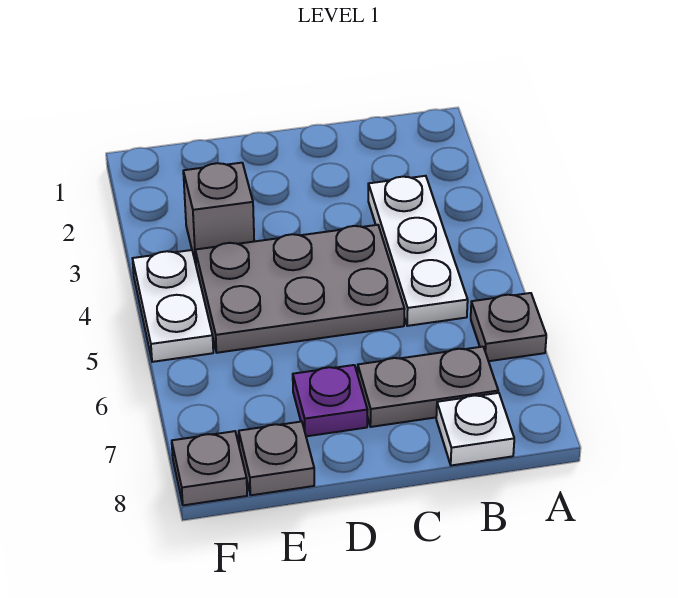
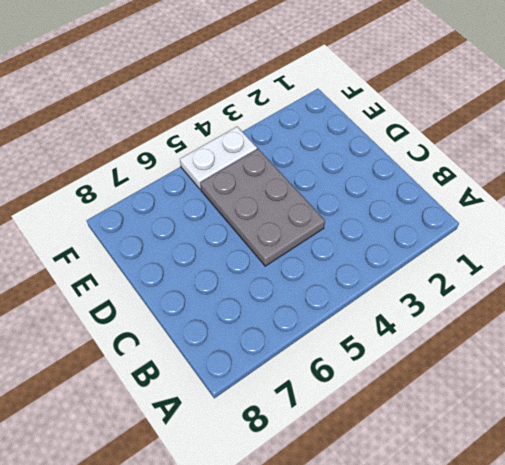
none -> grey 1x1 plate [471,293,546,361]
none -> white 1x3 plate [368,176,468,326]

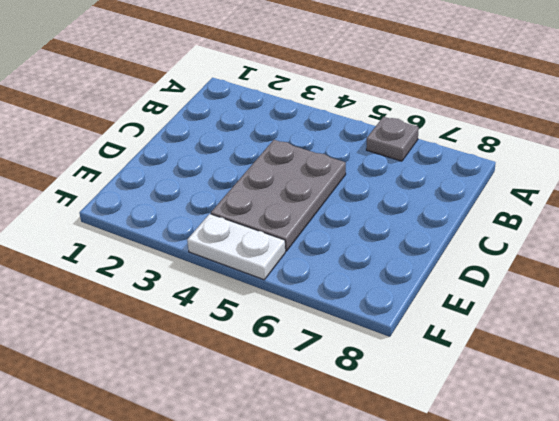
none -> white 1x3 plate [368,176,468,326]
none -> grey 1x2 plate [358,347,498,427]

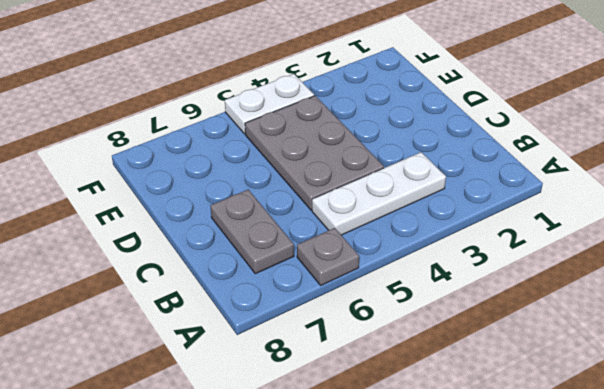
none -> white 1x1 plate [436,393,514,466]
none -> purple 1x1 plate [293,365,367,436]

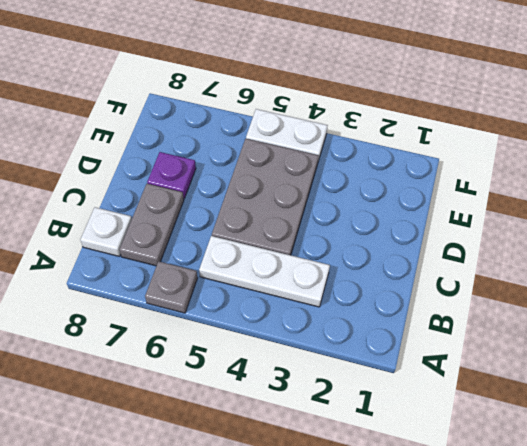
none -> grey 1x1 brick [183,163,254,263]
none -> grey 1x1 plate [239,422,314,495]

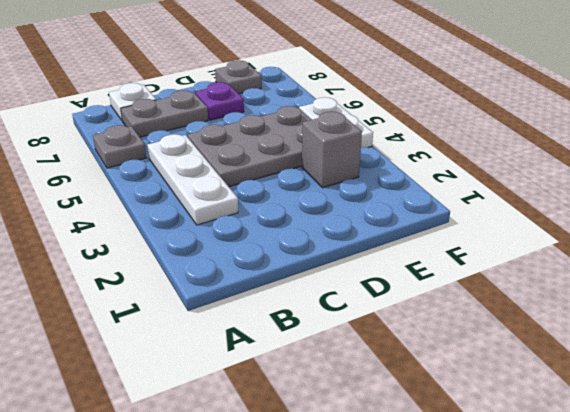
none -> grey 1x1 plate [172,431,247,505]

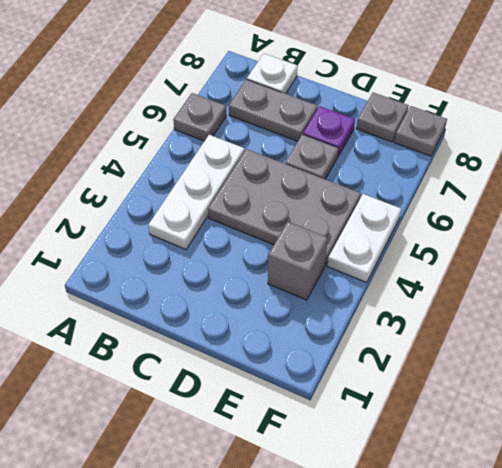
grey 1x1 plate [285,134,338,179] -> none

